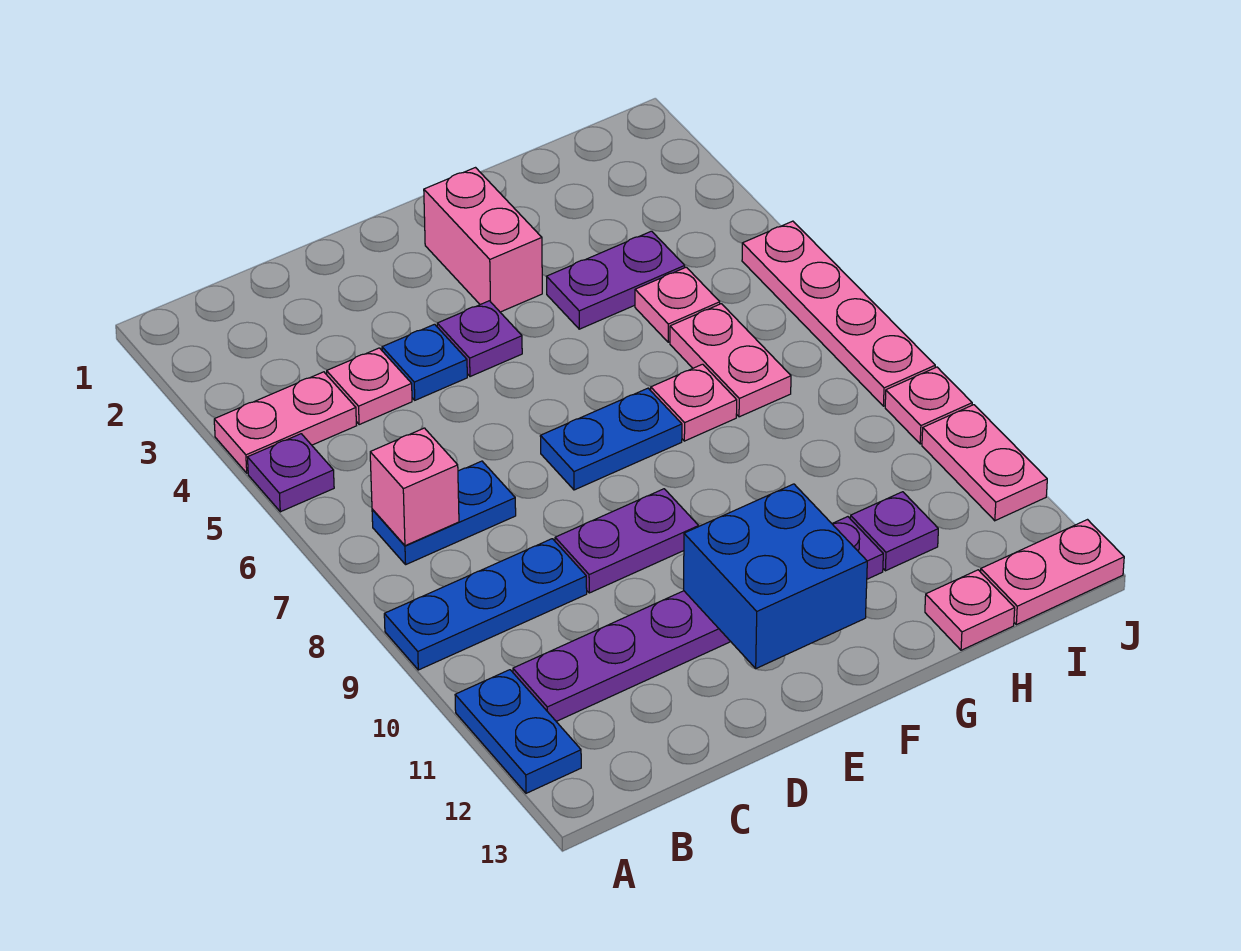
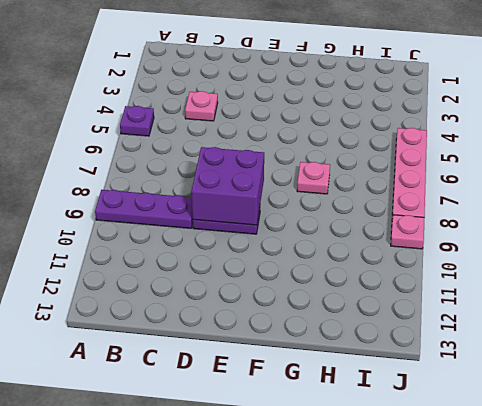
purple 1x3 plate [95,190,193,228] -> blue 1x3 plate [384,539,587,670]
purple 2x2 brick [192,147,264,225] -> none
none -> pink 1x2 plate [214,372,356,473]
none -> blue 1x2 plate [455,670,581,793]
none -> blue 1x2 plate [372,461,516,564]

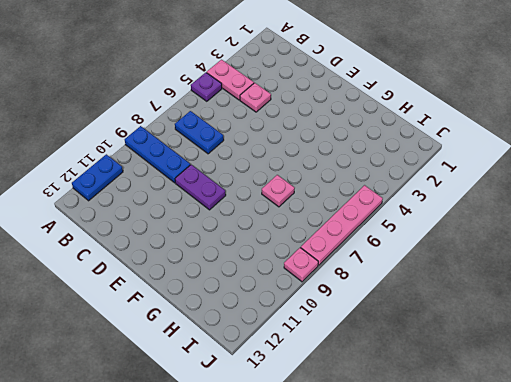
none -> purple 1x6 plate [513,517,883,721]
none -> blue 1x1 plate [382,324,467,400]
none -> purple 1x1 plate [437,301,522,377]

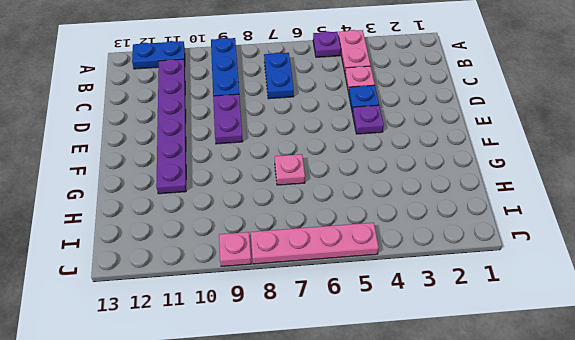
none -> blue 1x2 plate [540,388,682,490]
none -> pink 1x2 brick [424,168,542,312]
none -> purple 1x2 plate [547,231,685,329]

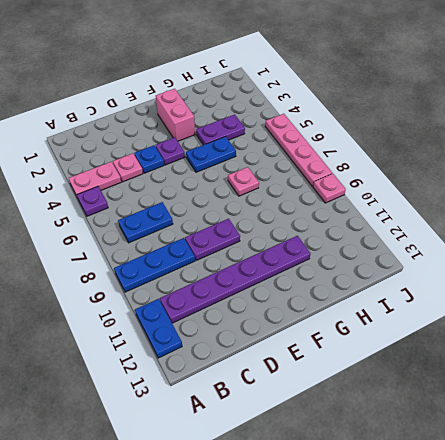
blue 1x2 plate [186,137,236,172] -> blue 1x2 plate moved to [540,388,682,490]
none -> pink 1x1 plate [635,267,720,342]
none -> pink 1x2 plate [670,304,791,417]
none -> purple 1x1 plate [850,492,938,571]

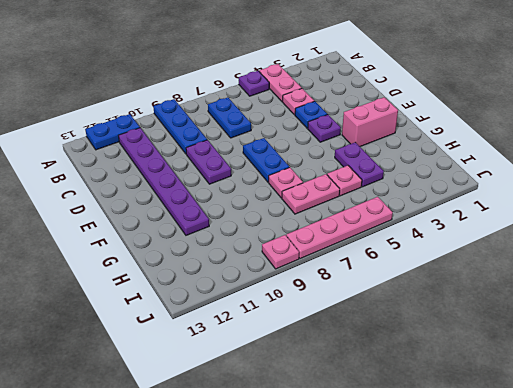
none -> purple 1x1 plate [850,492,938,571]
none -> pink 1x1 plate [925,570,1015,650]
none -> pink 1x2 plate [981,520,1124,625]

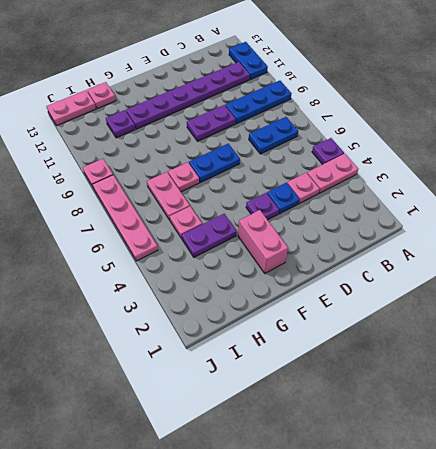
none -> pink 1x2 plate [922,405,1047,521]
none -> pink 1x1 brick [370,428,459,546]
none -> blue 2x2 brick [684,484,867,669]

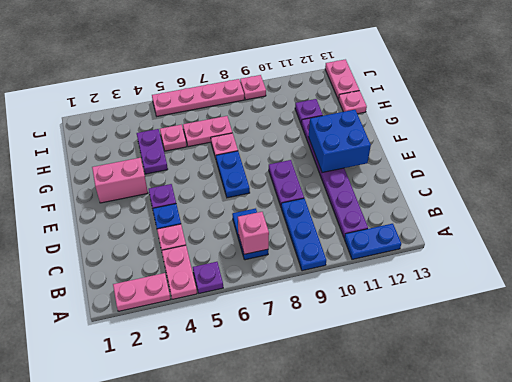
pink 1x2 plate [113,273,171,311] -> pink 1x2 plate moved to [922,405,1047,521]

